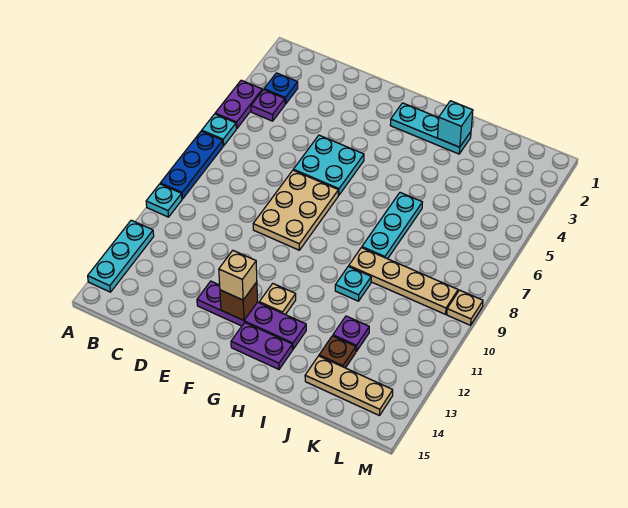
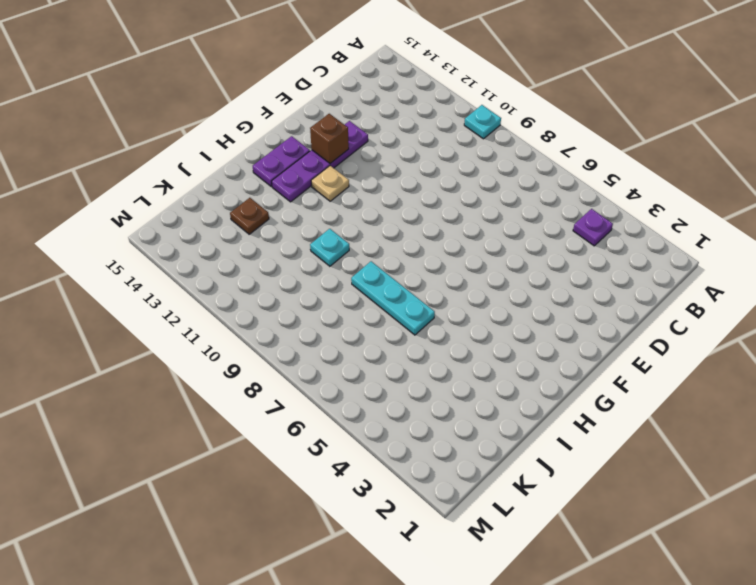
none -> purple 1x2 plate [215,80,262,129]
none -> cyan 1x1 plate [202,114,236,146]
none -> blue 1x3 plate [160,131,223,199]

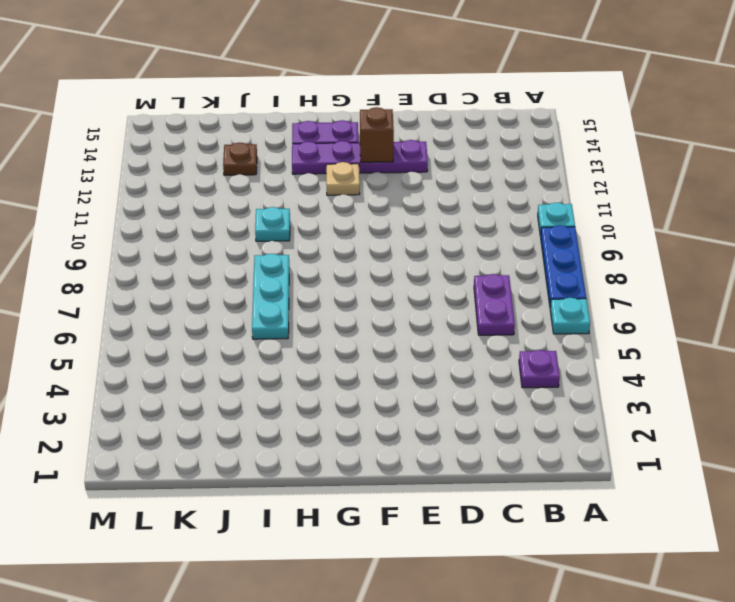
purple 1x2 plate [474,274,515,335] -> purple 1x2 plate moved to [215,80,262,129]
none -> cyan 1x3 plate [88,220,154,292]
none -> blue 1x1 plate [264,73,298,104]
none -> cyan 2x2 plate [293,135,364,195]

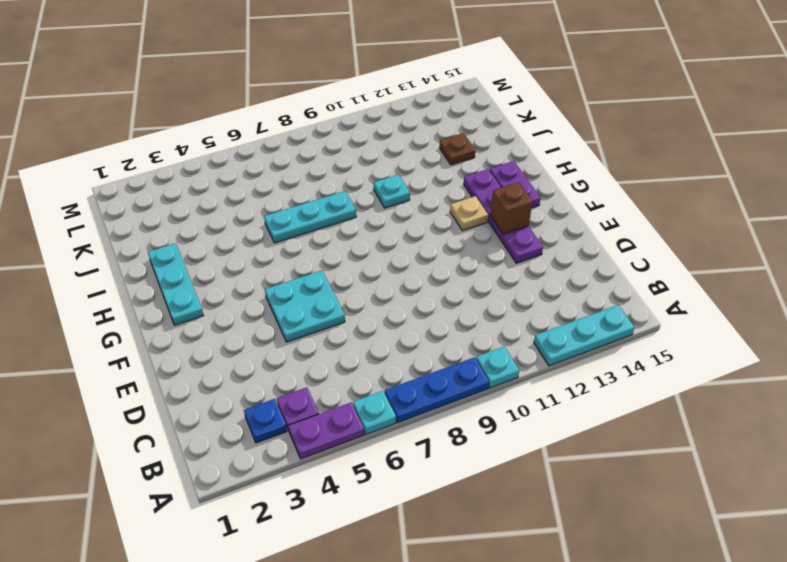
none -> tan 2x3 plate [253,170,338,250]
none -> tan 1x4 plate [349,248,458,314]
none -> purple 1x1 plate [333,316,369,351]

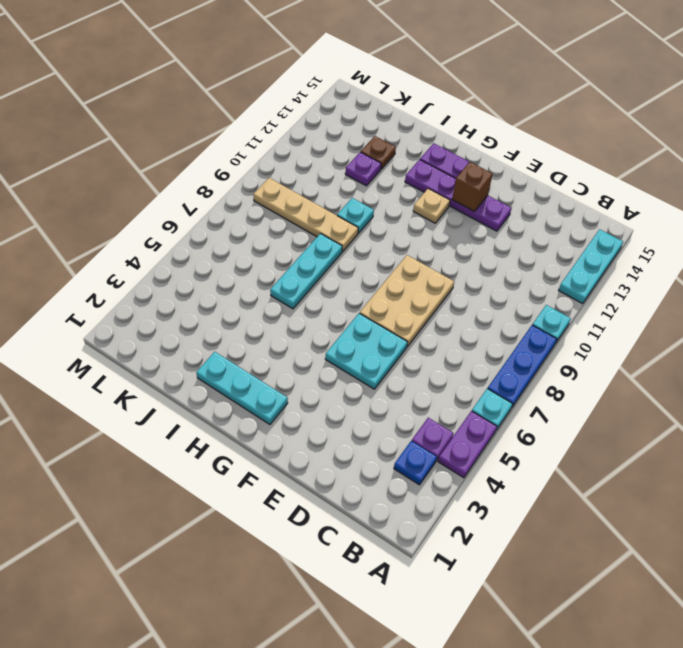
none -> tan 1x3 plate [305,356,393,416]
none -> tan 1x1 plate [447,290,483,325]
none -> cyan 1x1 brick [437,101,473,147]

